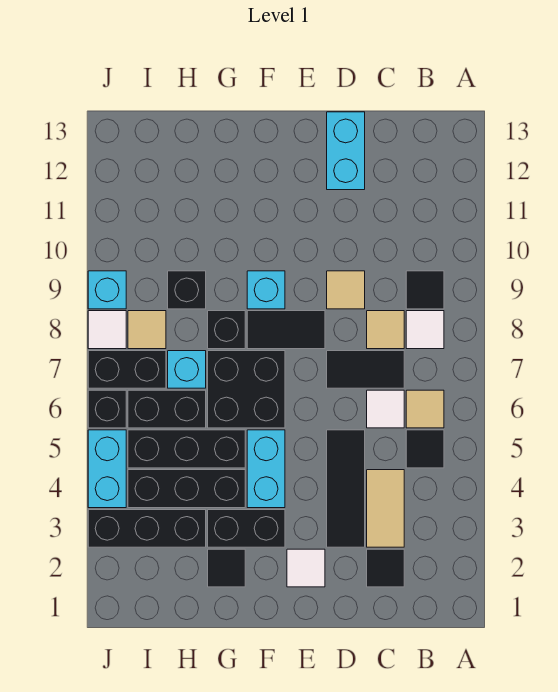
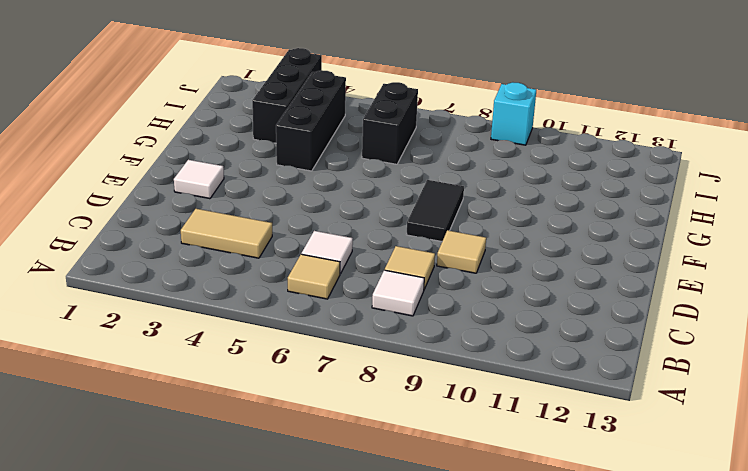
none -> black 1x1 tile [406,430,444,468]
none -> black 1x1 tile [406,271,444,309]
none -> black 1x1 tile [367,549,404,587]
none -> black 1x2 tile [327,351,404,388]

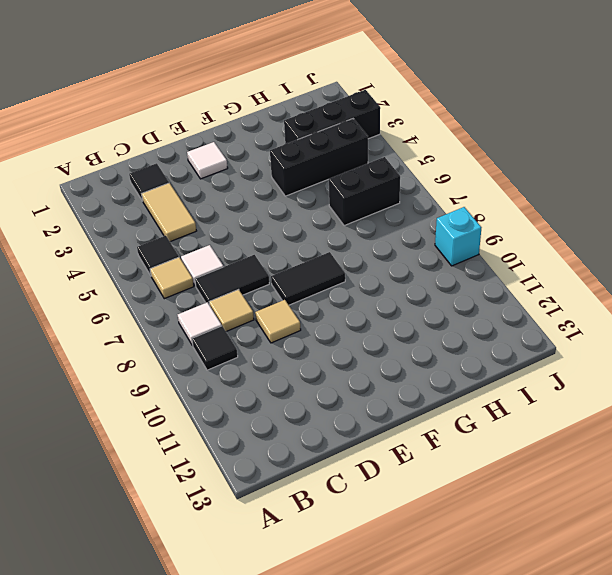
none -> black 1x3 tile [327,430,365,547]
none -> cyan 1x2 brick [327,112,365,190]
none -> black 1x2 brick [208,510,285,547]
none -> cyan 1x2 brick [247,430,285,508]

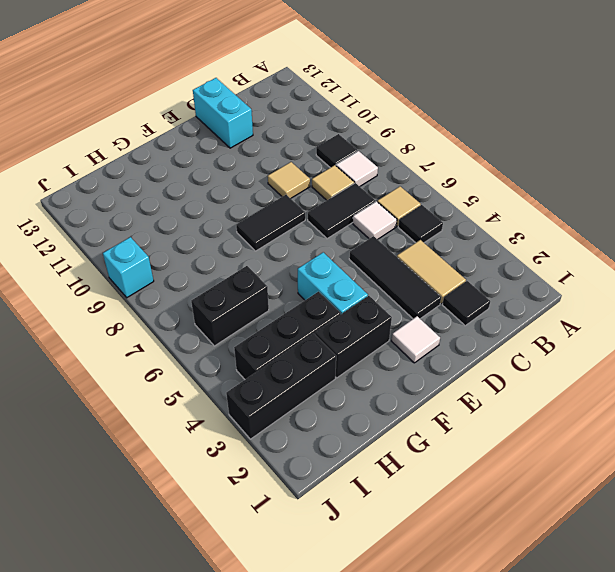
none -> black 2x2 brick [208,351,285,428]
none -> cyan 1x1 brick [247,271,285,309]
none -> black 1x1 tile [208,549,245,587]
none -> black 1x3 brick [128,430,245,468]

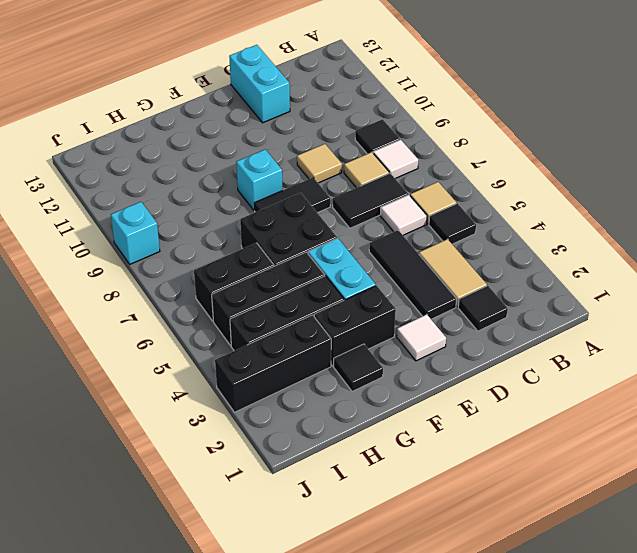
none -> black 1x1 brick [208,311,245,349]
none -> cyan 1x1 brick [168,351,206,388]
none -> black 1x1 brick [168,271,206,309]
none -> black 1x2 brick [88,351,166,388]

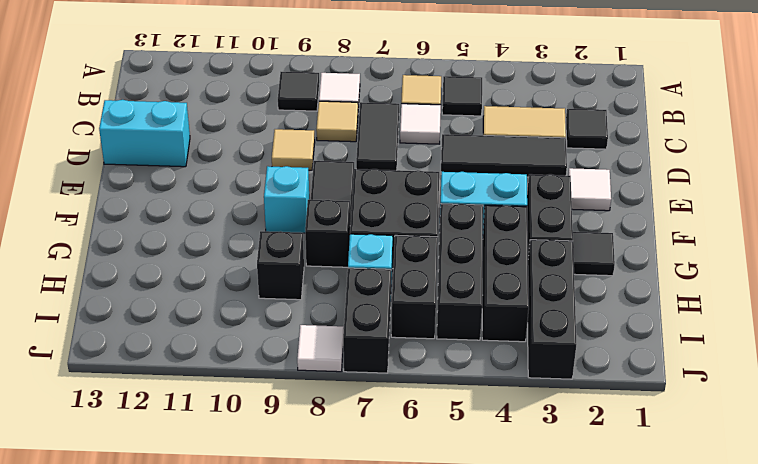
none -> tan 1x1 tile [128,311,166,349]
none -> cyan 1x2 brick [88,430,126,508]
none -> black 1x1 brick [88,390,126,428]
none -> cyan 1x1 brick [88,271,126,309]

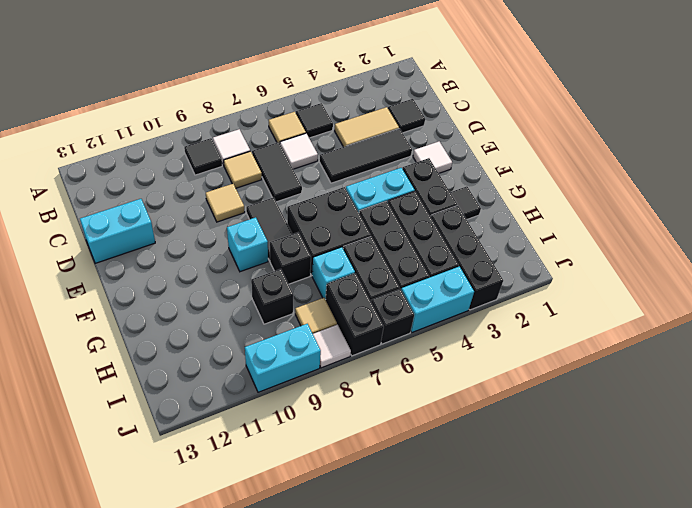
cyan 1x2 brick [245,324,321,392] -> cyan 1x1 brick [88,271,126,309]

